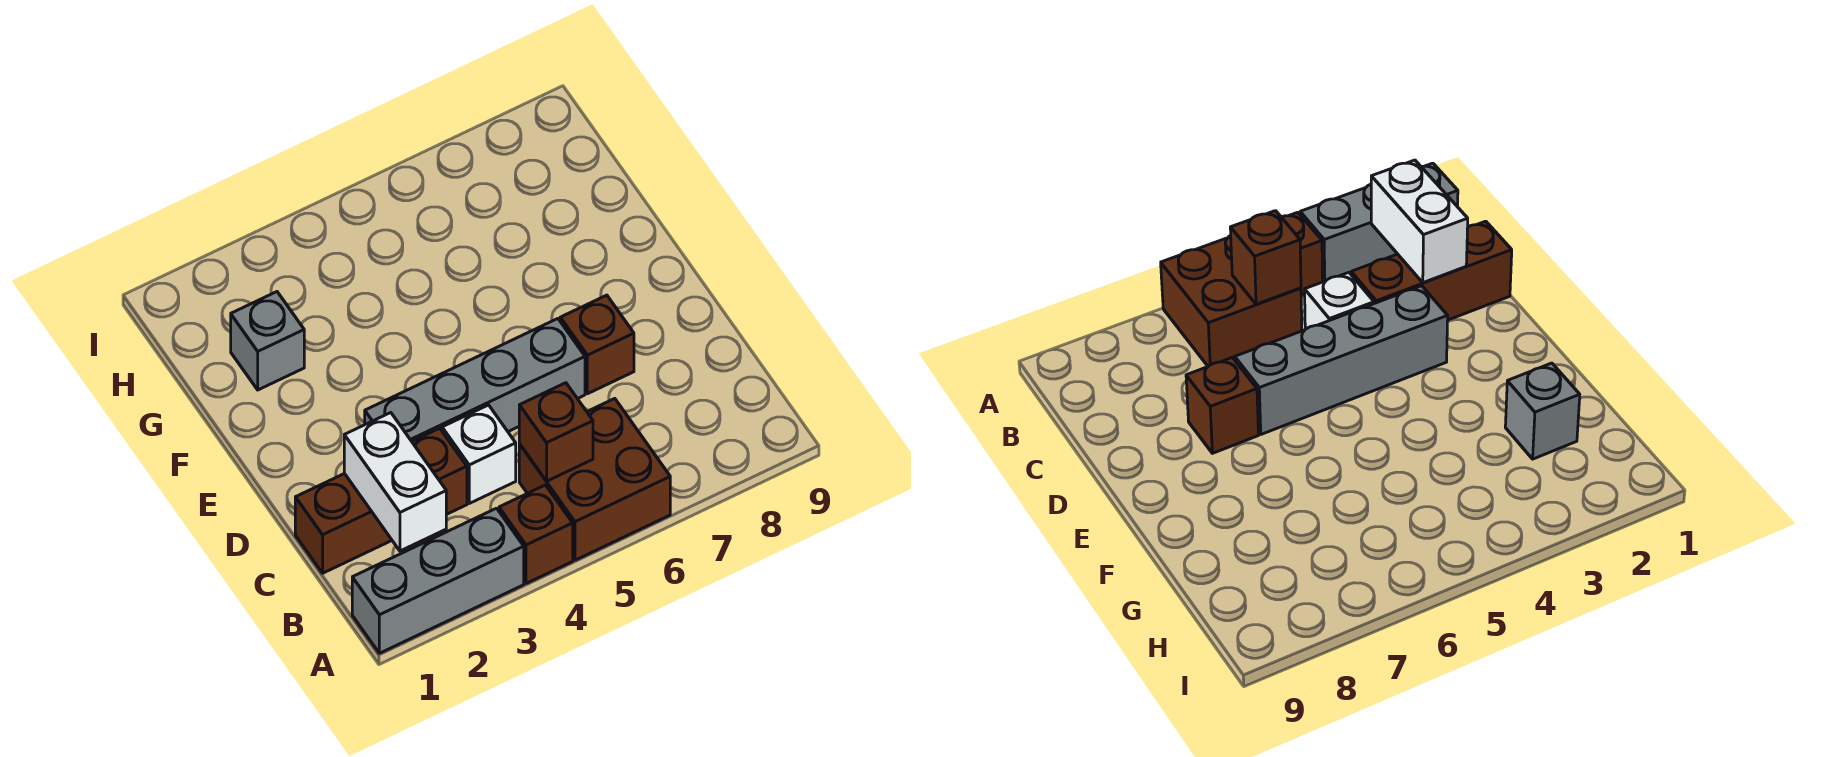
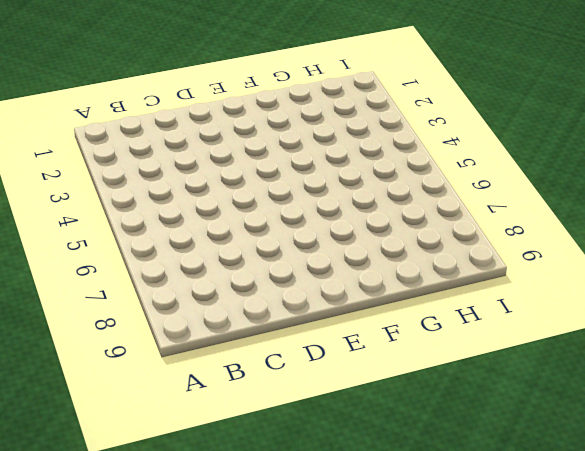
none -> grey 1x3 brick [352,508,524,653]
none -> brown 1x1 brick [499,485,573,584]

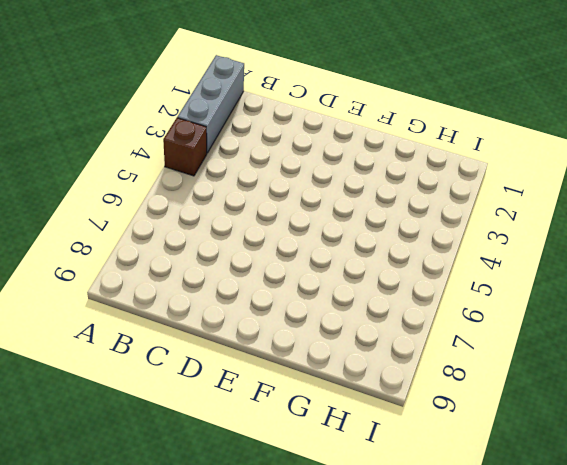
none -> brown 2x2 brick [519,399,670,560]
none -> brown 1x3 brick [295,428,467,573]

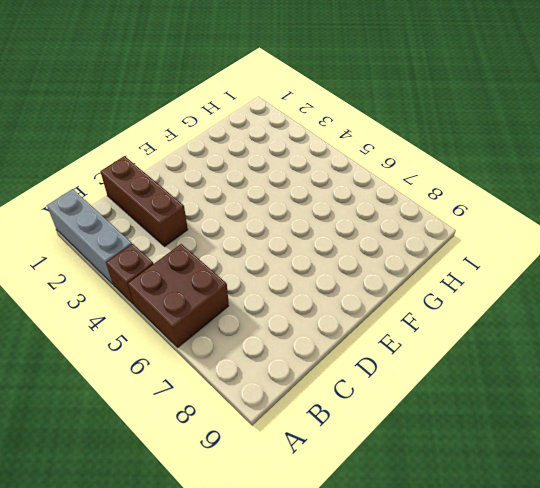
none -> white 1x1 brick [442,405,516,503]
none -> grey 1x4 brick [365,319,585,441]

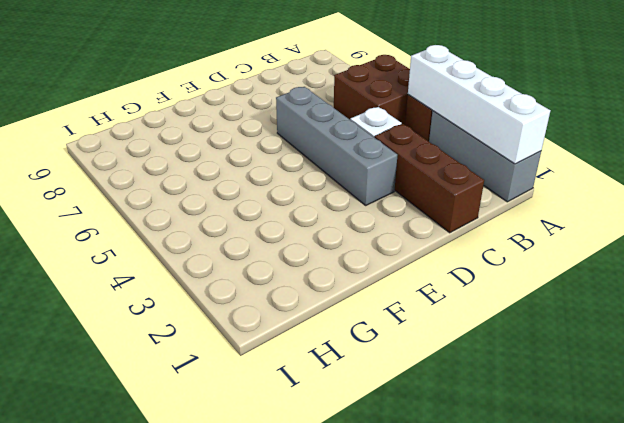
white 1x4 brick [408,45,550,164] -> none
none -> brown 1x1 brick [560,295,634,394]
none -> grey 1x1 brick [231,292,304,390]

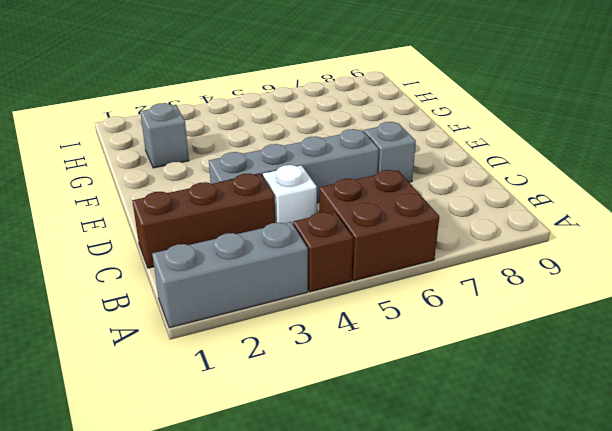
grey 1x1 brick [364,122,416,182] -> brown 1x1 brick [560,295,634,394]
none -> white 1x2 brick [344,413,446,551]
none -> brown 1x1 brick [519,383,593,481]

